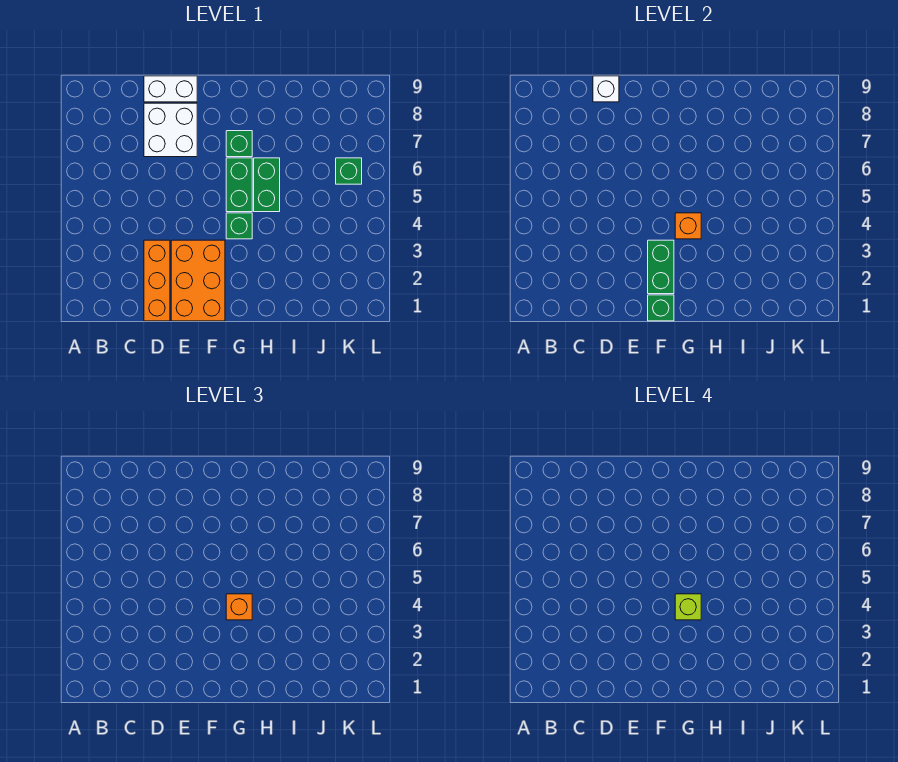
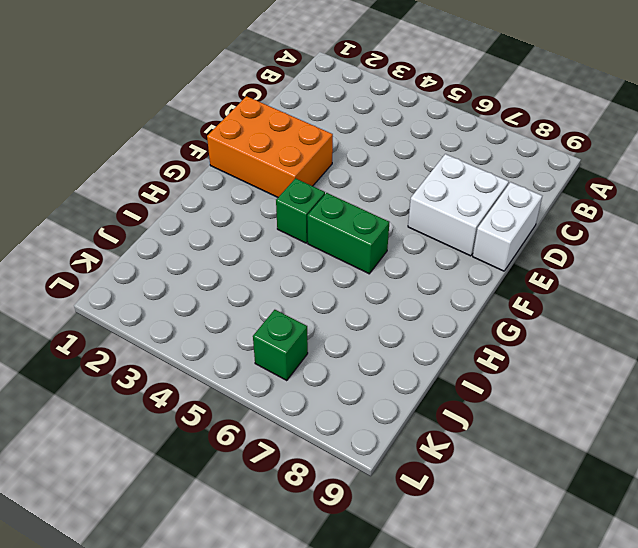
none -> orange 1x3 brick [144,240,170,321]
none -> green 1x1 brick [226,131,252,157]
none -> green 1x2 brick [254,158,280,212]

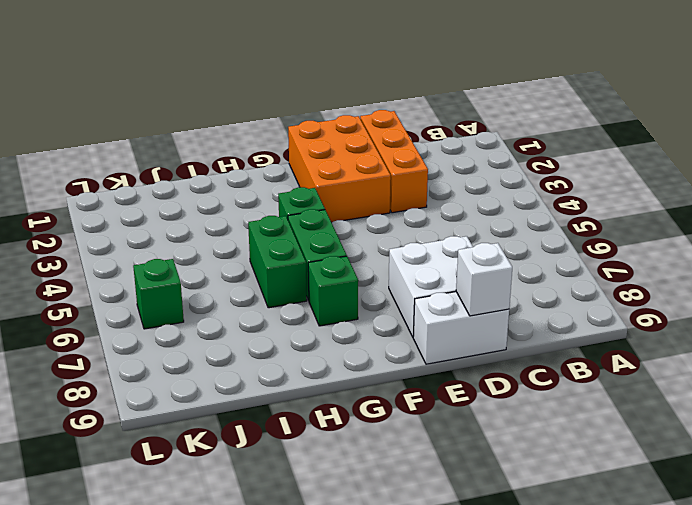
none -> green 1x1 brick [648,295,674,321]
none -> green 1x2 brick [648,240,674,294]
none -> orange 1x1 brick [675,213,701,239]

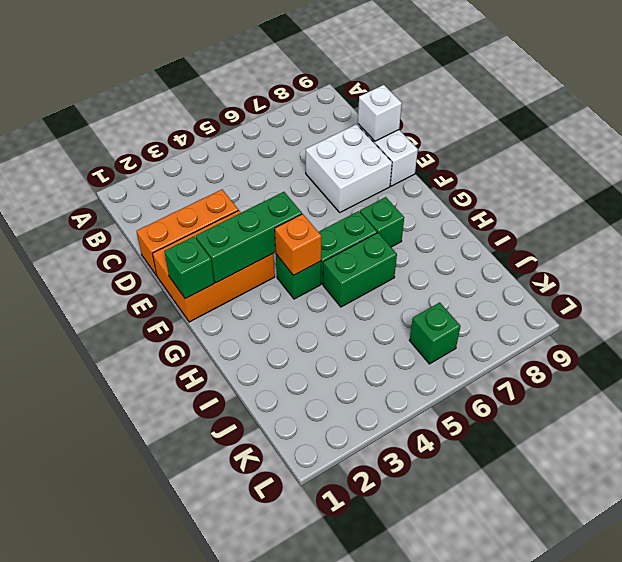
green 1x3 brick [196,192,302,283] -> green 1x2 brick [648,240,674,294]
none -> orange 1x1 brick [226,594,252,620]
none -> lime 1x1 brick [675,594,701,620]

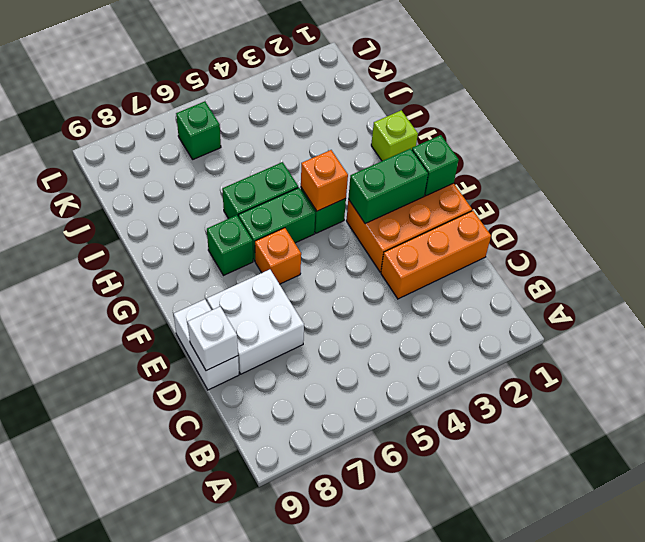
orange 1x1 brick [255,228,301,284] -> orange 1x1 brick moved to [226,594,252,620]
lime 1x1 brick [371,110,418,161] -> lime 1x1 brick moved to [675,594,701,620]

